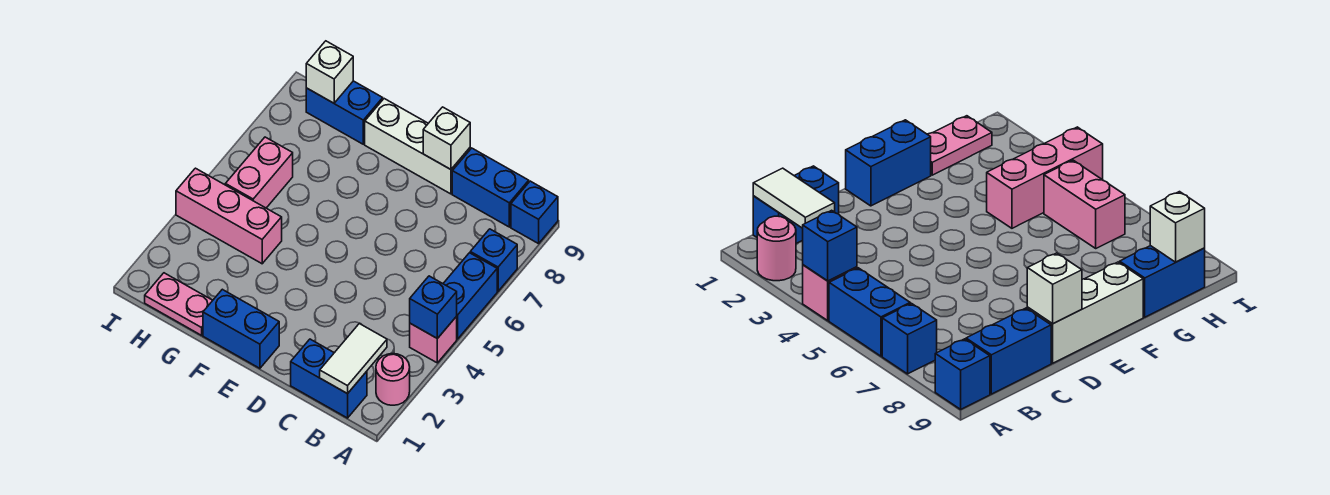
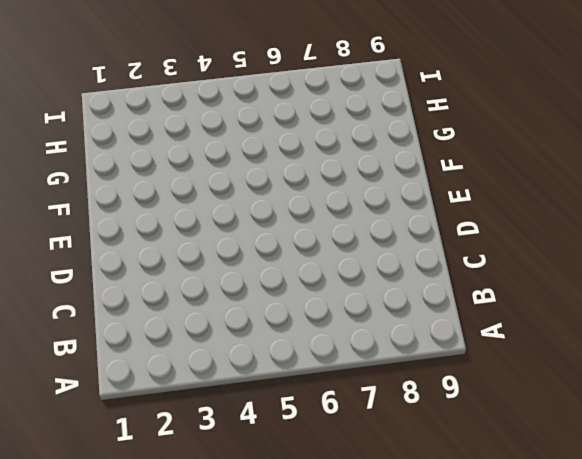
none -> pink 1x1 round brick [376,354,410,405]
none -> pink 1x1 brick [410,316,457,363]
none -> blue 1x2 brick [443,253,497,339]

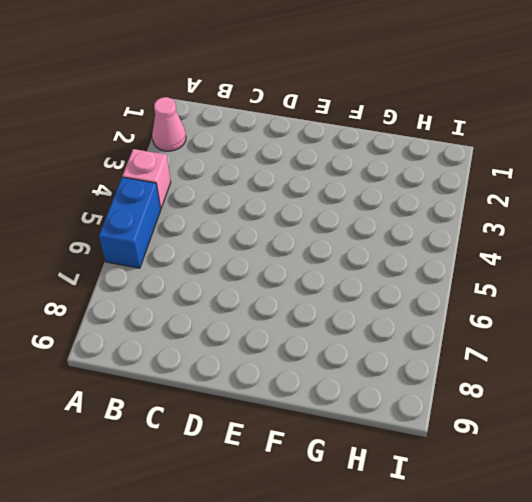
pink 1x1 cone [152,97,186,151] -> pink 1x1 round brick [376,354,410,405]
none -> blue 1x1 brick [470,229,517,291]
none -> blue 1x1 brick [511,181,558,244]
none -> blue 1x2 brick [291,339,367,418]

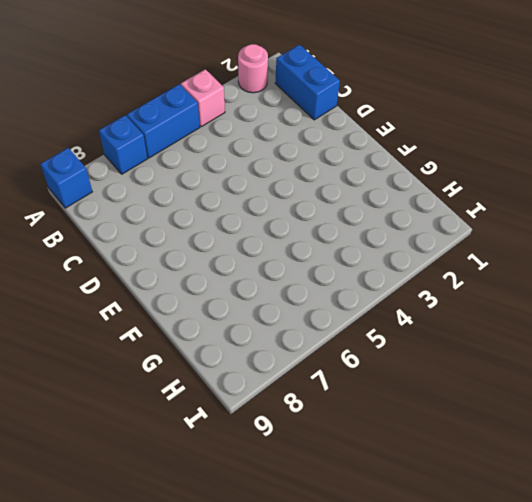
none -> blue 1x2 brick [452,148,529,227]
none -> white 1x3 brick [365,99,470,194]
none -> blue 1x2 brick [203,289,279,368]

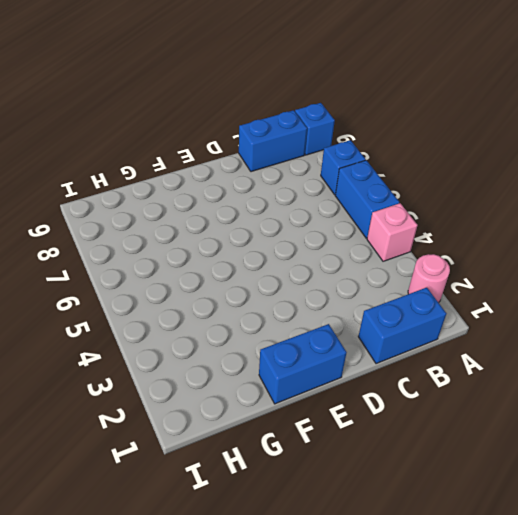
none -> white 1x3 brick [365,99,470,194]
none -> pink 1x2 plate [145,273,213,335]
none -> pink 1x3 brick [176,168,282,264]

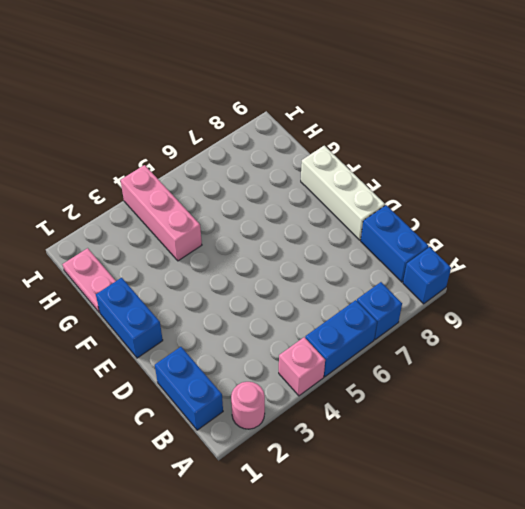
none -> blue 1x2 brick [306,81,383,144]
none -> pink 1x2 brick [225,137,293,208]
none -> blue 1x1 brick [410,276,457,339]

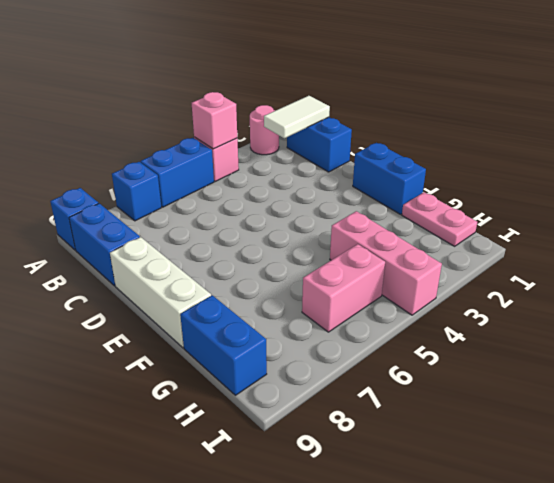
pink 1x1 brick [192,92,237,149] -> blue 1x1 brick [410,276,457,339]
none -> white 1x1 brick [423,107,470,169]
none -> white 1x1 brick [306,41,353,103]

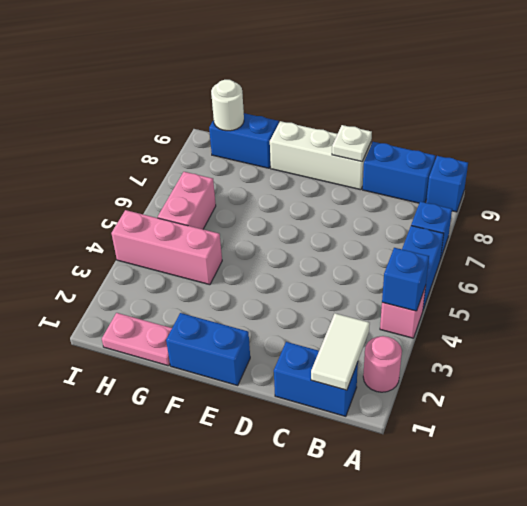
white 1x1 plate [332,125,372,162] -> white 1x1 brick [423,107,470,169]
white 1x1 round brick [211,80,244,131] -> white 1x1 brick [306,41,353,103]

